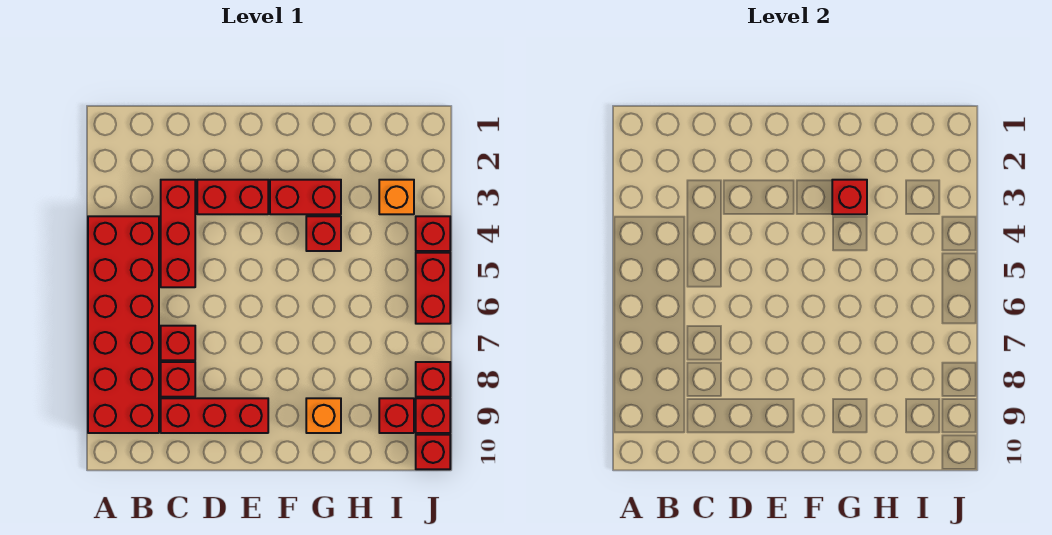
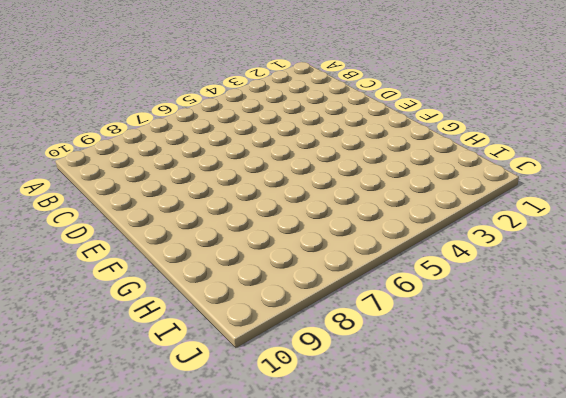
none -> red 2x6 brick [88,216,159,433]
none -> red 1x3 brick [161,180,195,287]
none -> red 1x1 brick [161,326,195,360]

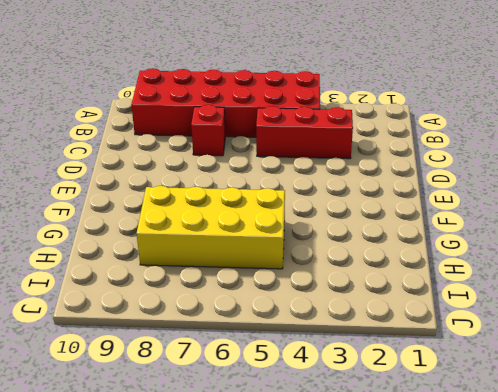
yellow 2x4 brick [137,186,285,269] -> none
none -> red 1x1 brick [161,362,195,397]
none -> red 1x3 brick [161,398,268,433]
none -> red 1x2 brick [197,180,268,214]

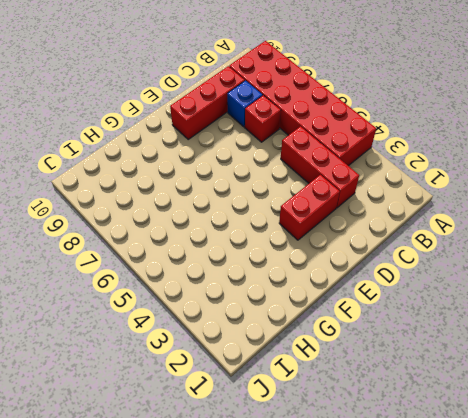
blue 1x1 brick [227,81,263,127] -> red 1x1 brick [161,362,195,397]
none -> red 1x2 brick [270,180,341,214]
none -> red 1x1 brick [306,216,341,251]
none -> orange 1x1 brick [306,398,341,433]

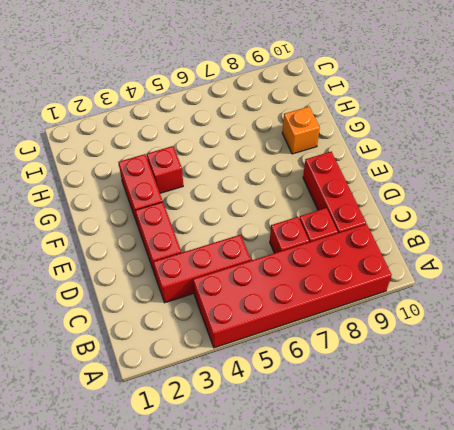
none -> orange 1x1 brick [379,180,414,214]
none -> red 1x1 brick [379,398,414,433]
none -> red 1x1 brick [416,216,450,251]

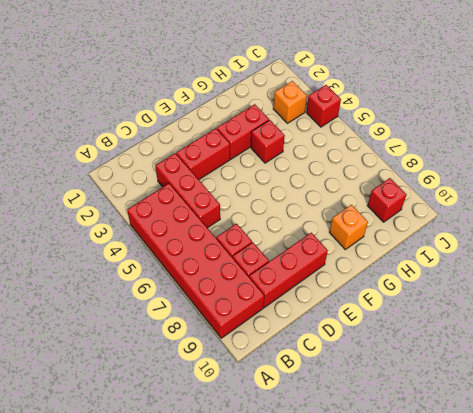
none -> red 1x2 brick [416,253,450,324]
none -> red 1x1 brick [416,362,450,397]
none -> red 1x1 brick [416,398,450,433]

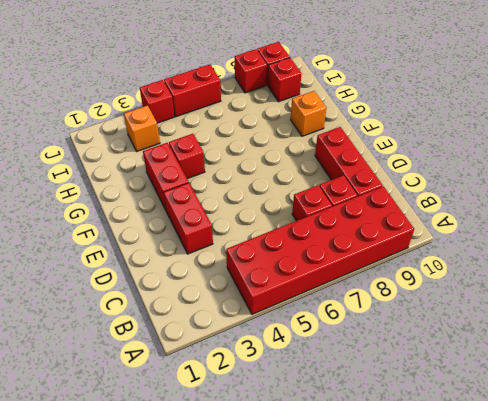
none -> red 1x3 brick [161,180,195,287]
none -> red 1x1 brick [416,435,450,469]
none -> red 1x1 brick [832,180,867,214]

